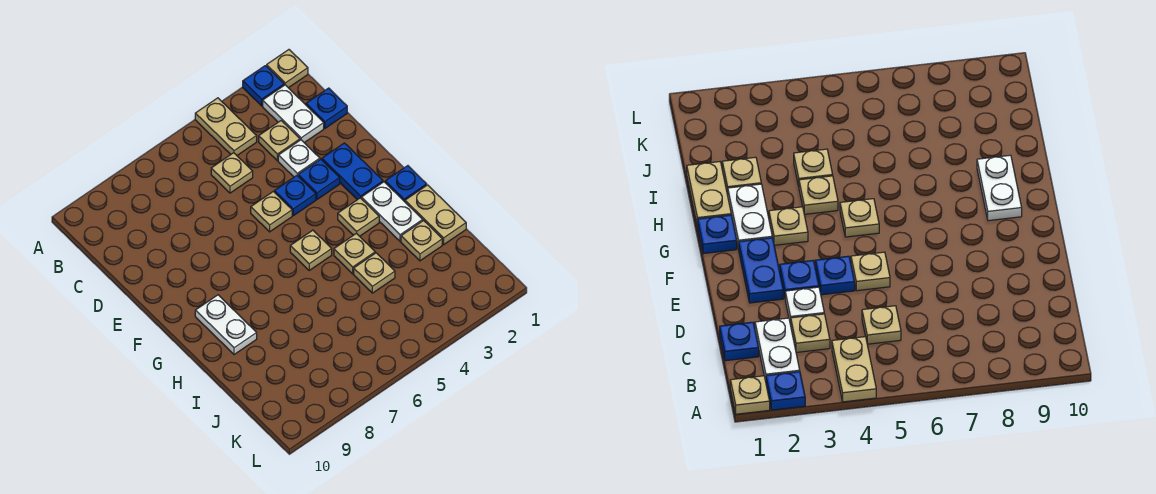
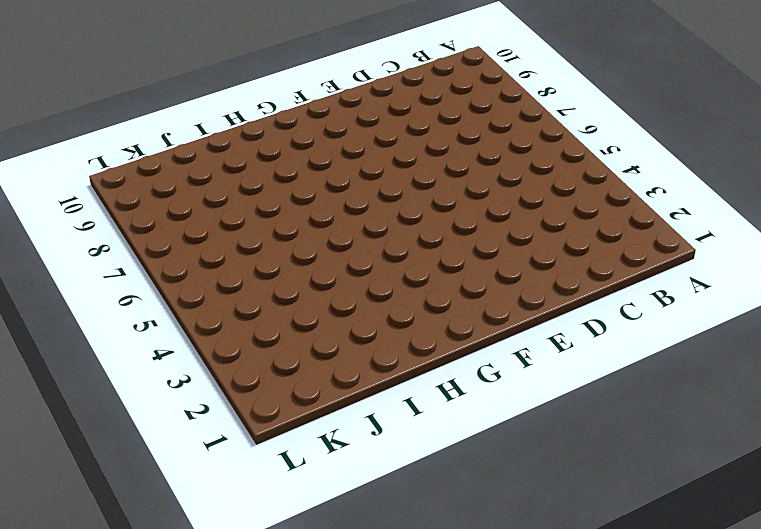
none -> tan 1x1 plate [267,50,308,88]
none -> blue 1x1 plate [243,66,284,106]
none -> tan 1x2 plate [195,98,257,155]

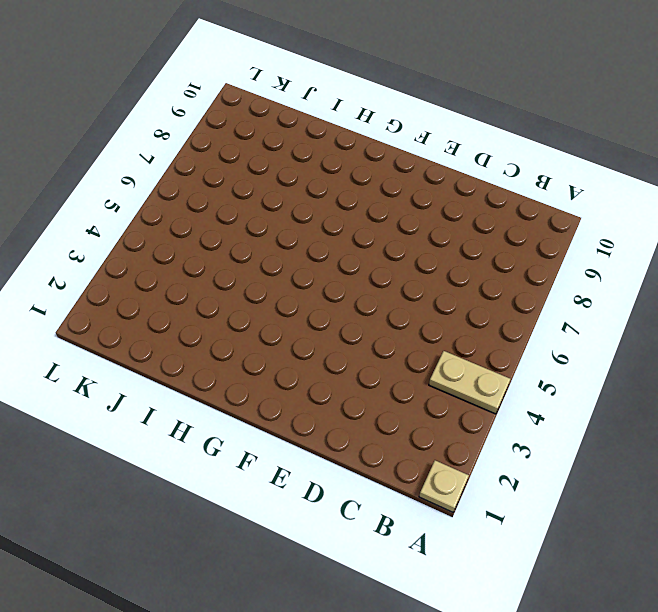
none -> blue 1x1 plate [243,66,284,106]
none -> white 1x2 plate [263,85,324,143]
none -> blue 1x1 plate [306,88,347,128]

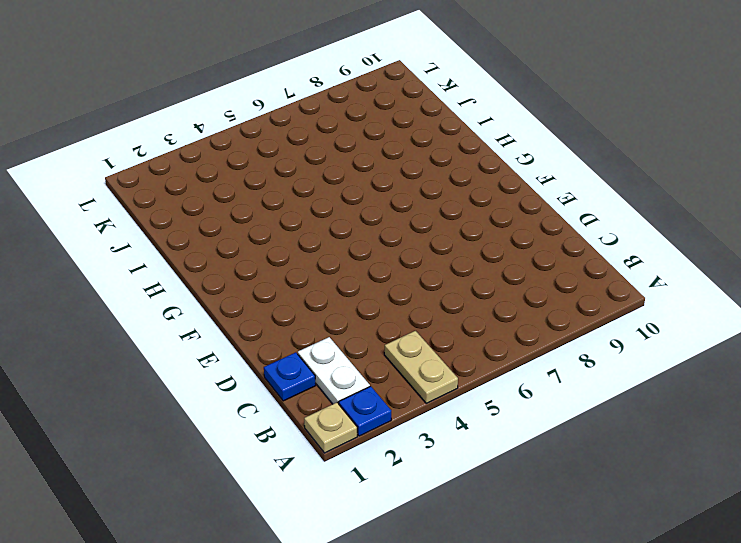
none -> tan 1x1 plate [259,121,300,161]
none -> tan 1x1 plate [211,153,253,193]
none -> white 1x1 plate [278,140,320,177]

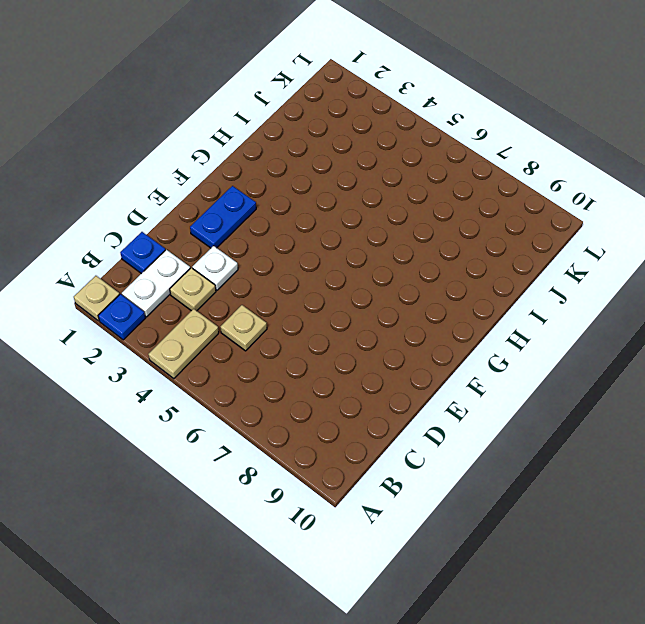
none -> blue 1x1 plate [298,159,340,199]
none -> blue 1x1 plate [274,176,316,216]
none -> tan 1x1 plate [251,191,292,232]

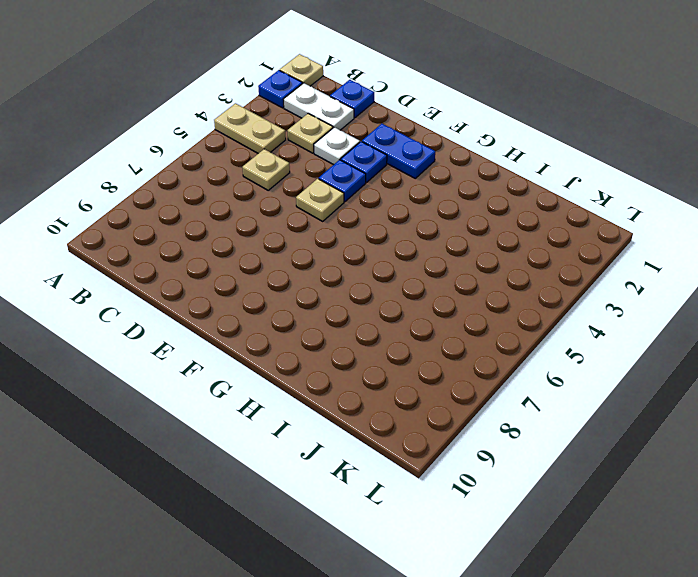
none -> blue 1x1 plate [385,166,427,202]
none -> white 1x2 plate [361,182,423,241]
none -> tan 1x1 plate [338,198,379,236]

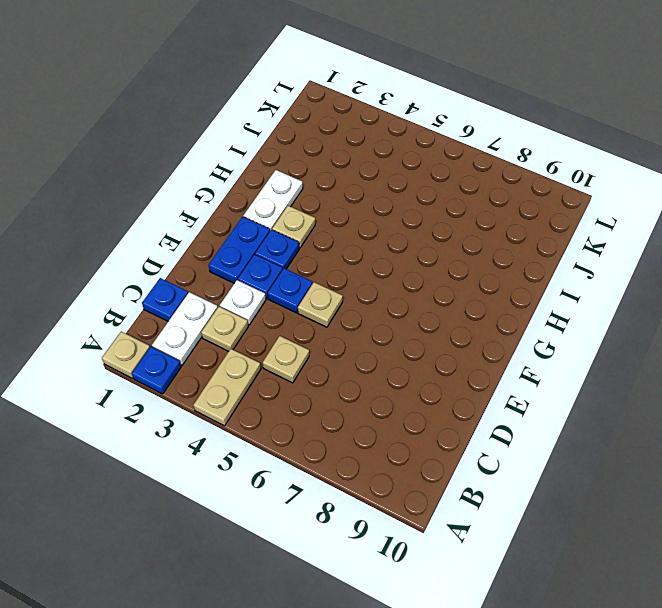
blue 1x1 plate [255,230,299,269] -> blue 1x1 plate moved to [385,166,427,202]
none -> tan 1x1 plate [290,230,332,270]
none -> white 1x2 plate [195,295,257,355]
none -> tan 1x2 plate [405,185,466,244]

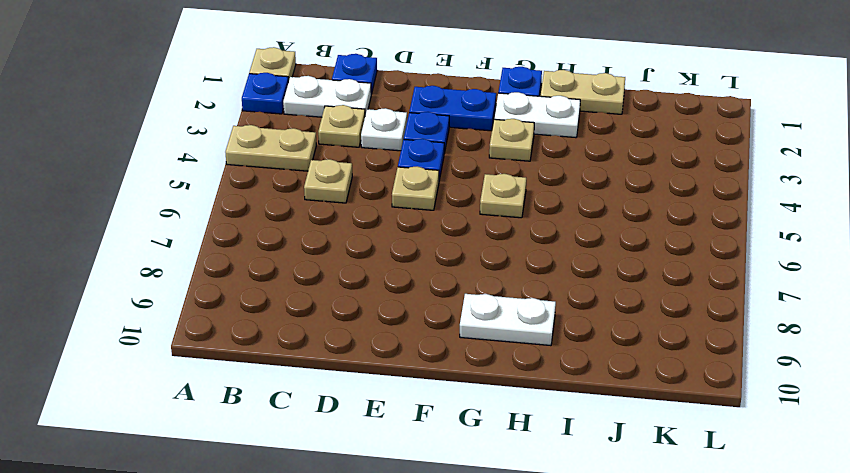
none -> tan 1x1 plate [334,233,375,274]
none -> tan 1x1 plate [401,221,442,261]
none -> tan 1x1 plate [354,253,395,293]

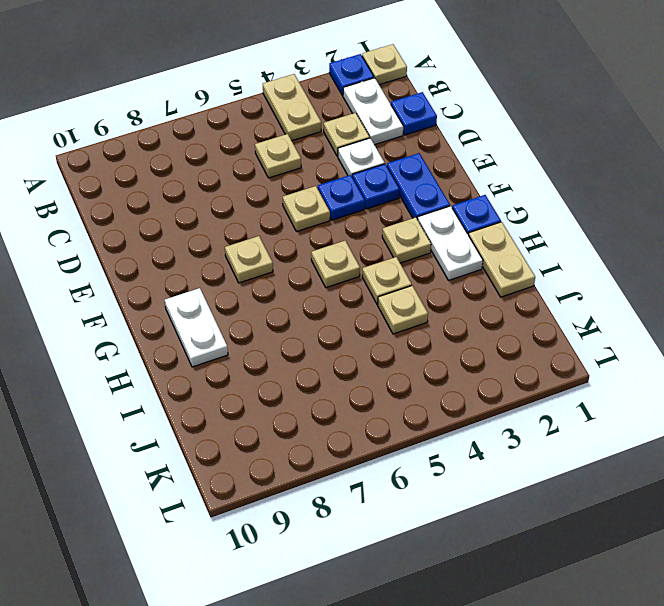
tan 1x1 plate [225,236,273,283] -> tan 1x1 plate moved to [401,221,442,261]

